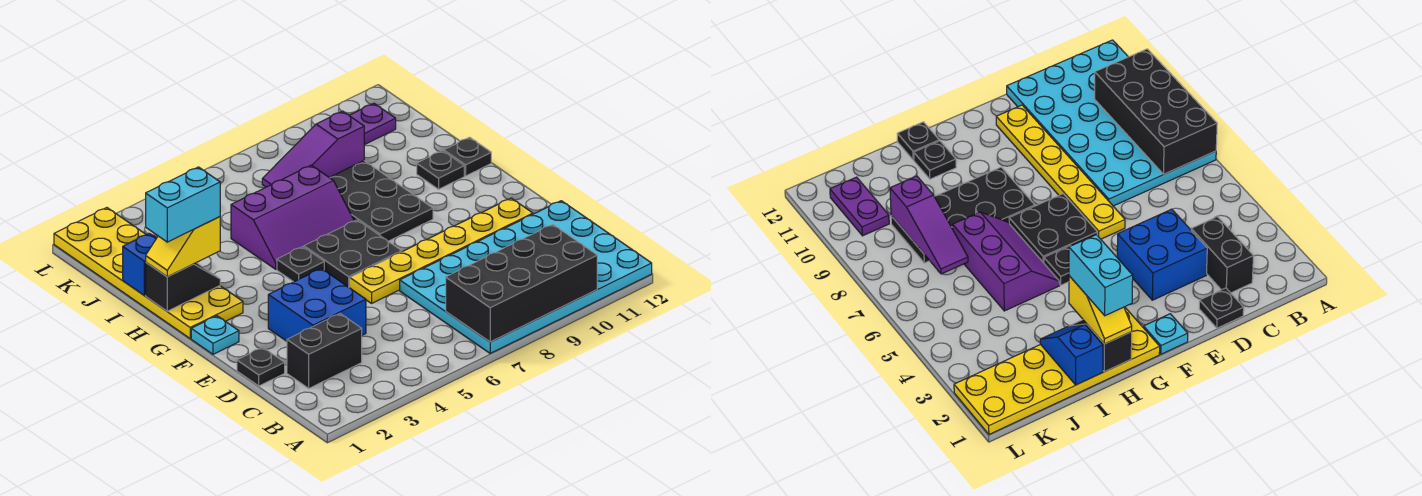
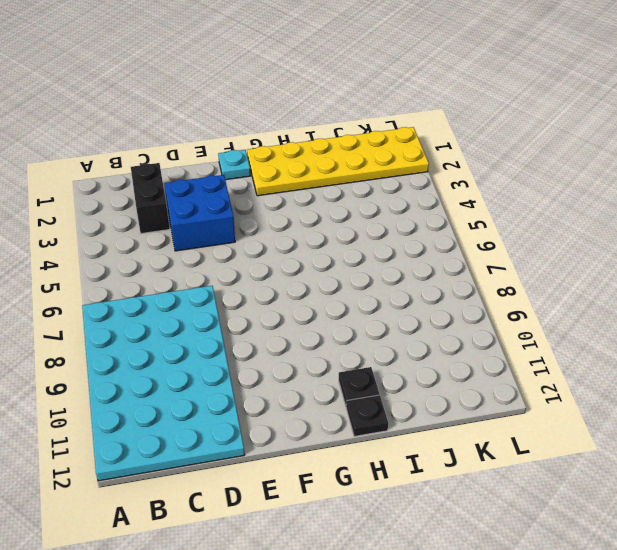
none -> black 1x1 plate [237,347,285,386]
none -> yellow 1x6 plate [350,198,533,303]
none -> black 2x2 plate [304,220,402,287]

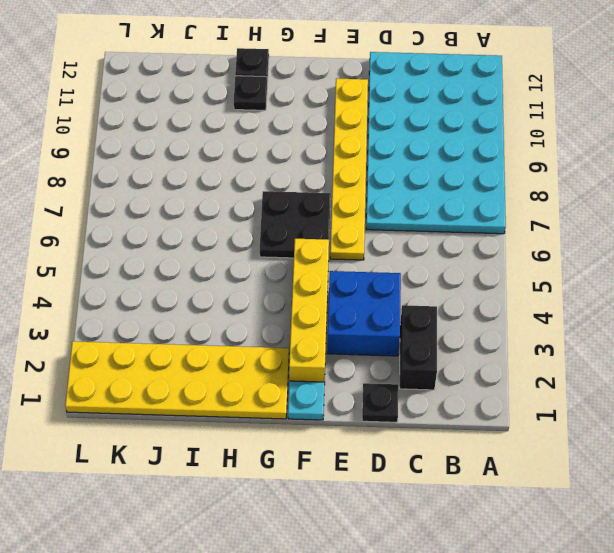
yellow 1x4 brick [289,239,329,385] -> none
none -> black 1x1 plate [277,247,324,282]
none -> black 2x4 plate [330,161,433,241]
none -> purple 2x3 slope [231,165,354,269]

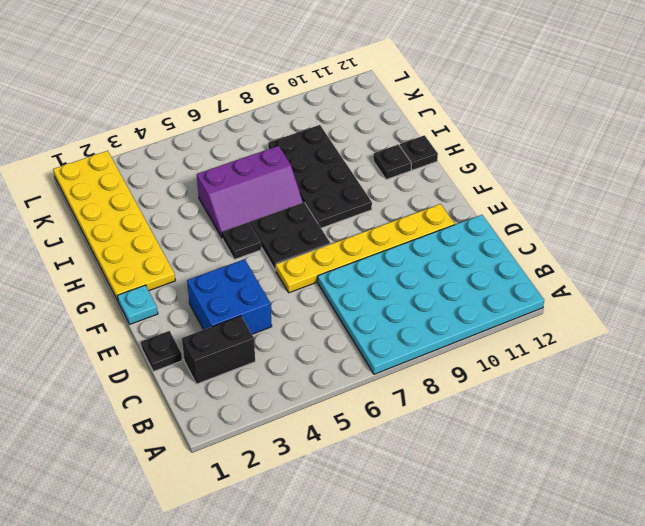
none -> purple 1x2 plate [349,103,396,145]
none -> black 2x4 brick [446,224,597,342]
none -> black 1x2 slope [146,263,220,311]

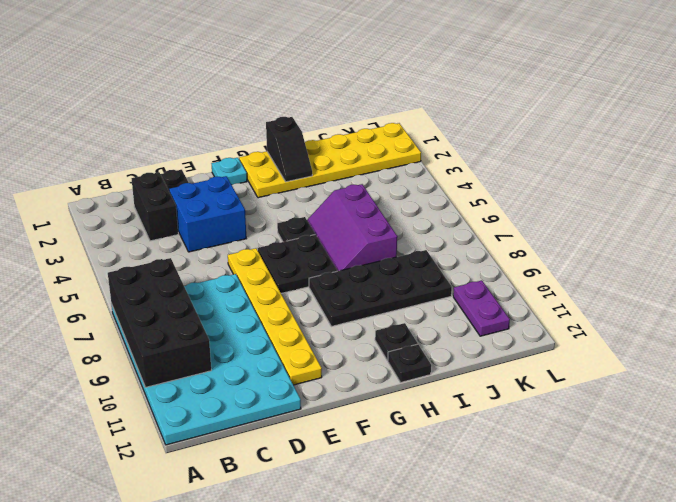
none -> blue 1x2 slope [123,234,157,295]
none -> purple 1x3 slope [262,111,364,187]
none -> yellow 1x2 slope [146,217,220,277]

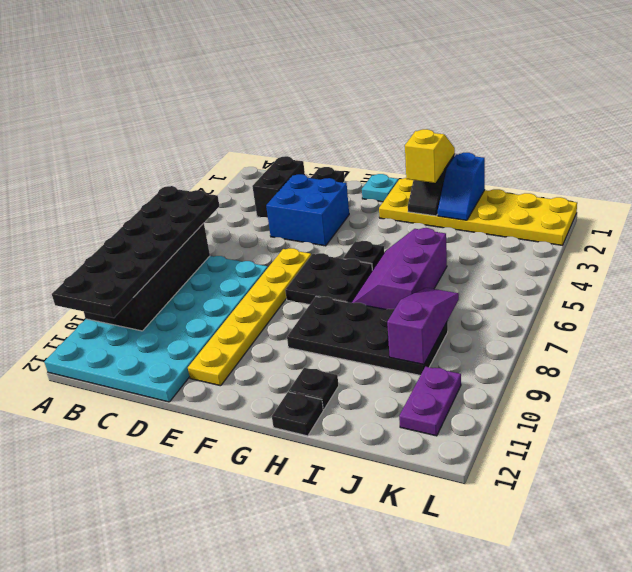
black 2x6 plate [52,186,219,318] -> none
none -> cyan 1x2 brick [146,167,220,242]

